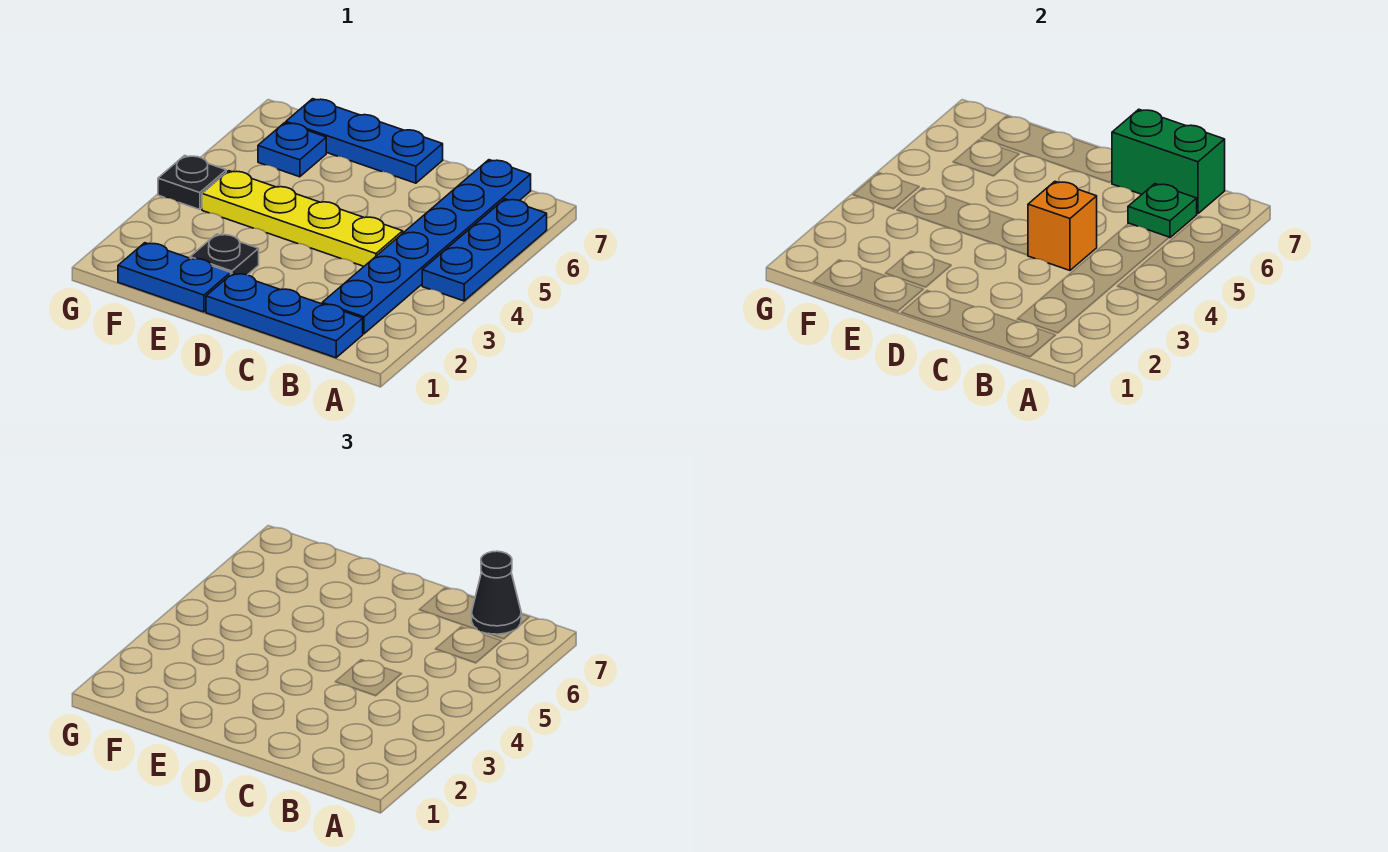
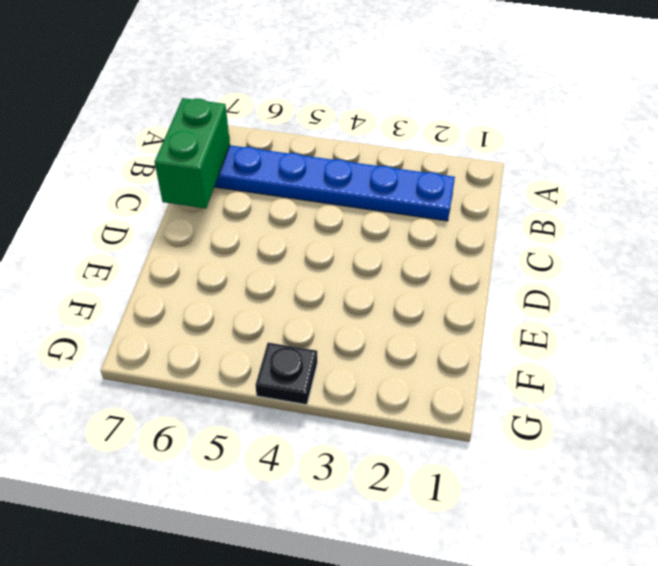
none -> blue 1x3 plate [422,199,547,301]
none -> blue 1x3 plate [206,273,363,358]
none -> yellow 1x4 plate [202,171,403,266]

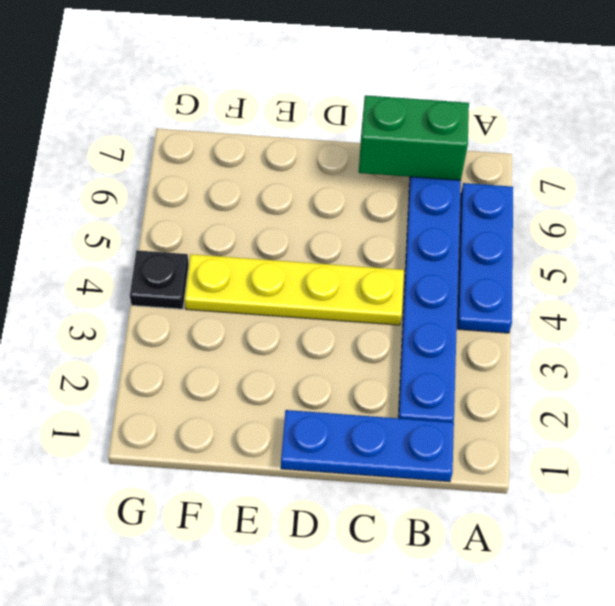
none -> blue 1x3 plate [286,99,443,183]
none -> blue 1x2 plate [118,243,231,312]
none -> black 1x1 plate [190,234,259,275]

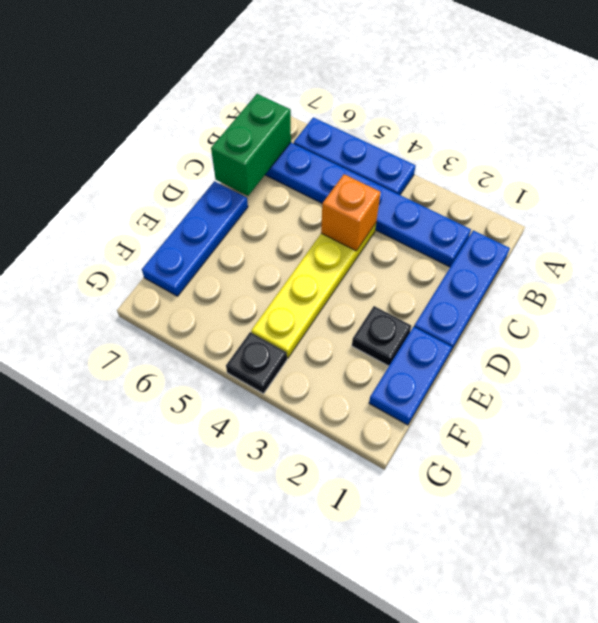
none -> blue 1x1 plate [258,123,326,177]
none -> green 1x1 plate [1128,184,1197,238]
none -> black 1x1 cone [472,551,521,634]

